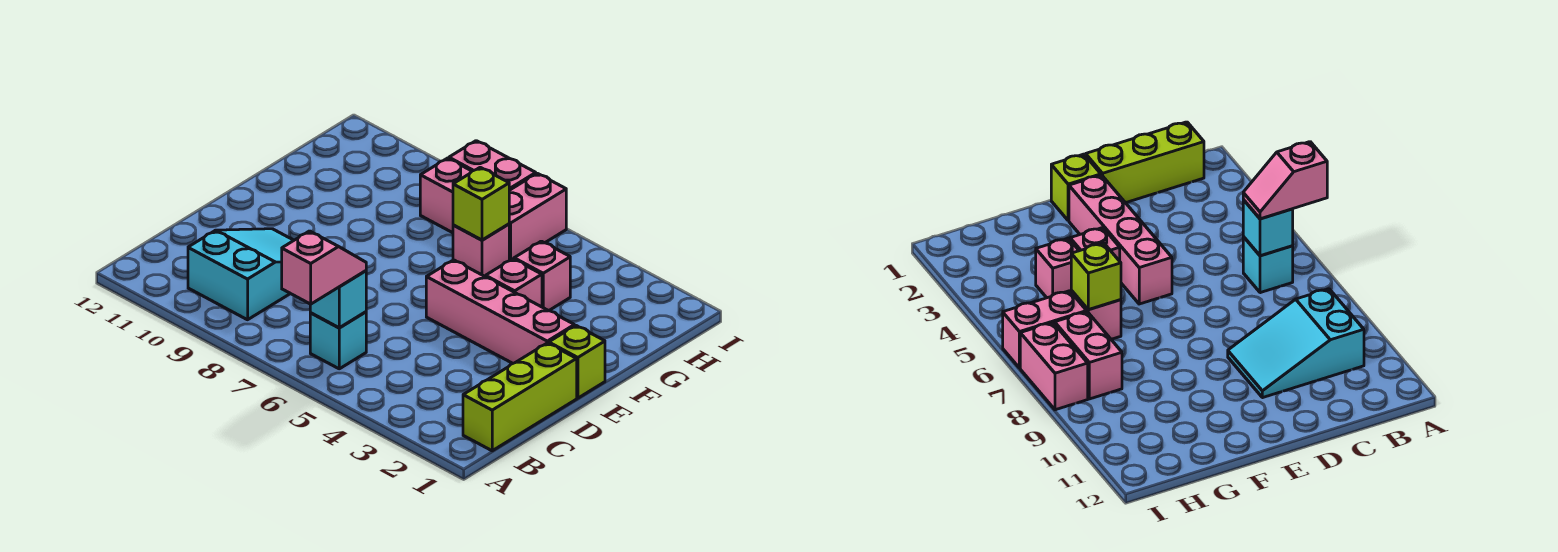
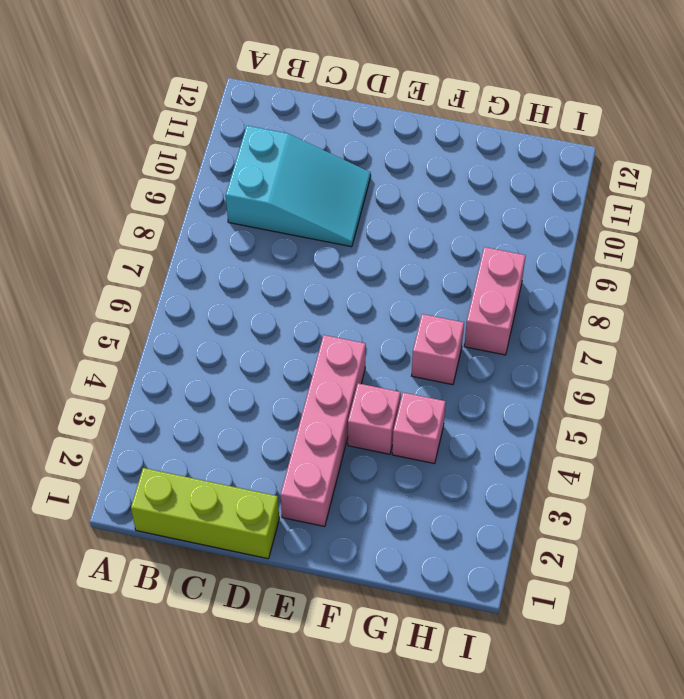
none -> cyan 1x1 brick [310,312,366,369]
none -> lime 1x1 brick [549,326,605,398]
none -> pink 1x2 brick [509,173,566,261]

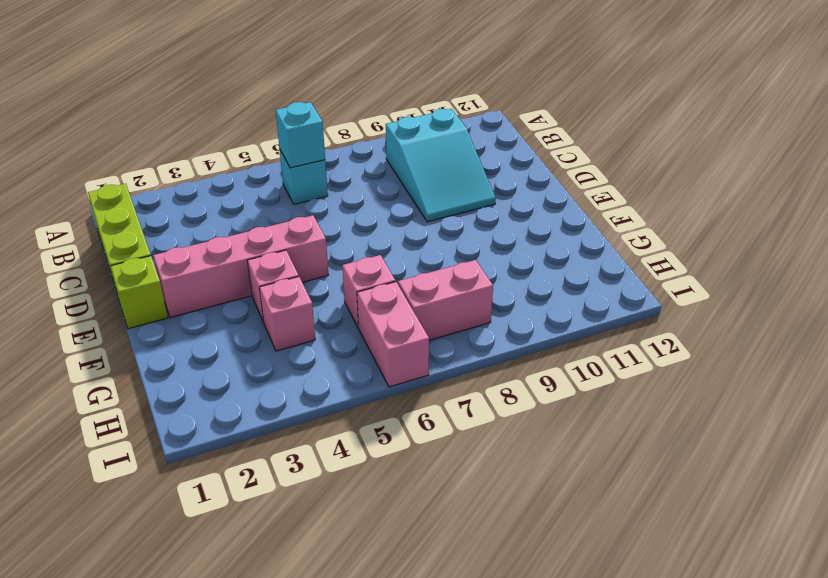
none -> pink 1x2 brick [449,141,536,190]
none -> lime 1x1 brick [453,167,509,240]
none -> pink 1x2 slope [282,231,366,304]

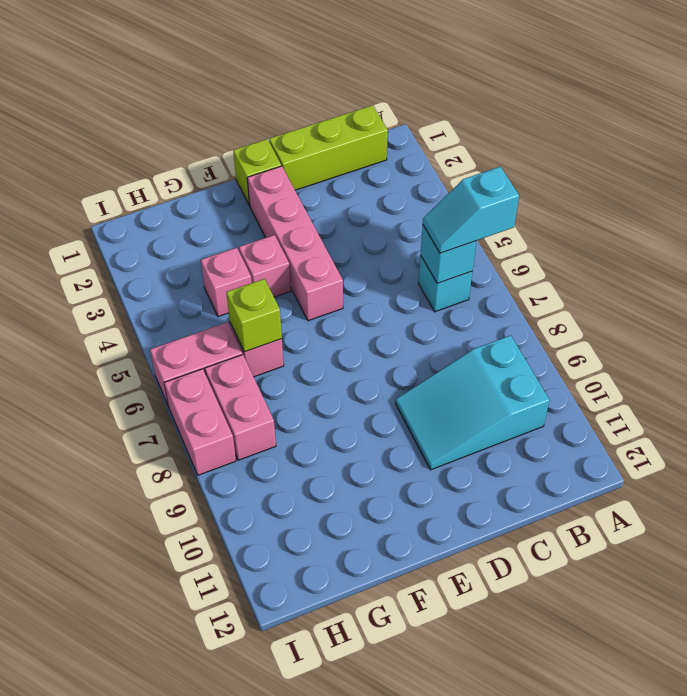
cyan 1x2 slope [423,167,519,253] -> pink 1x2 slope [282,231,366,304]

